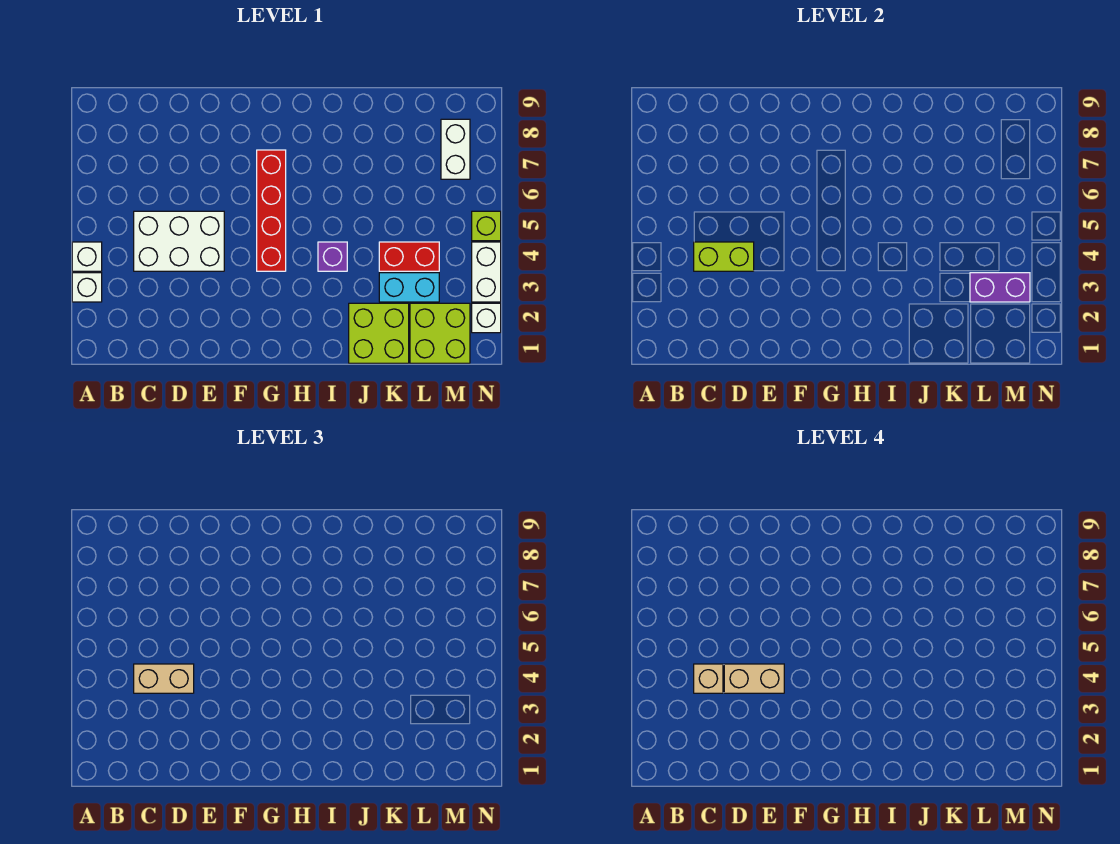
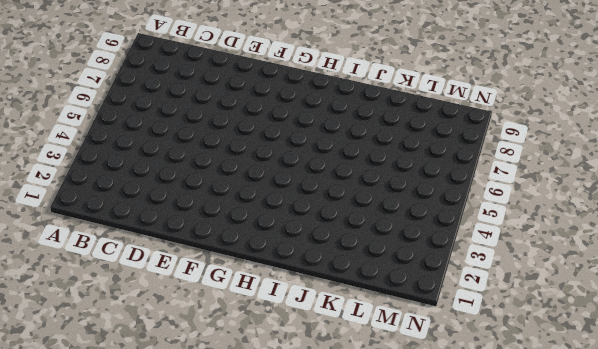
none -> white 1x1 brick [72,273,102,302]
none -> white 1x1 brick [72,242,102,271]
none -> white 2x3 brick [134,211,224,271]

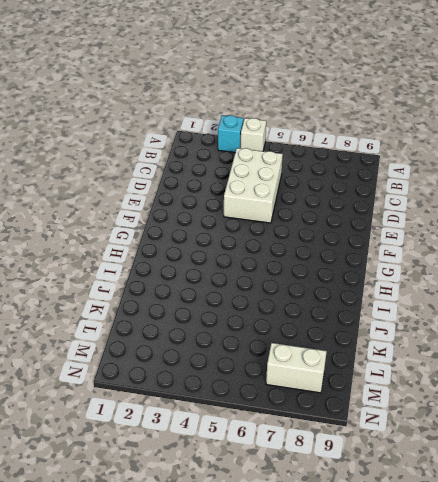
cyan 1x1 brick [218,115,244,152] -> white 1x1 brick [72,273,102,302]
none -> red 1x4 brick [257,150,286,271]
none -> purple 1x1 brick [318,242,347,271]
none -> lime 2x2 brick [349,303,409,363]

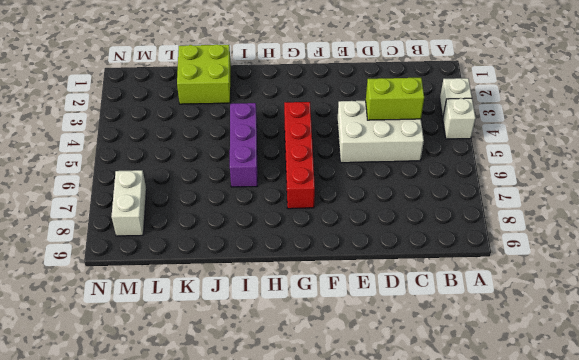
purple 1x3 brick [230,103,258,187] -> purple 1x1 brick [318,242,347,271]
none -> cyan 1x2 brick [379,273,439,302]
none -> red 1x2 brick [379,242,439,271]
none -> lime 2x2 brick [410,303,470,363]

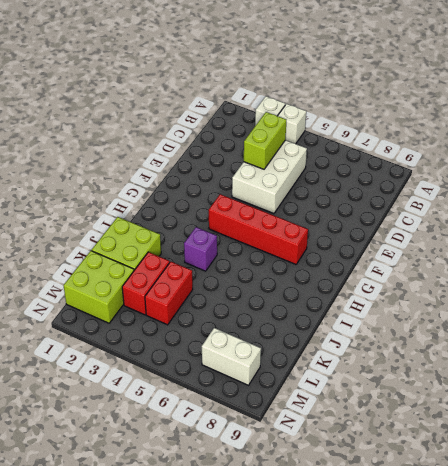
red 1x2 brick [122,252,170,315] -> cyan 1x2 brick [379,273,439,302]
none -> white 1x1 brick [472,303,501,333]
none -> white 1x2 brick [472,242,501,302]
none -> lime 1x1 brick [472,211,501,241]

